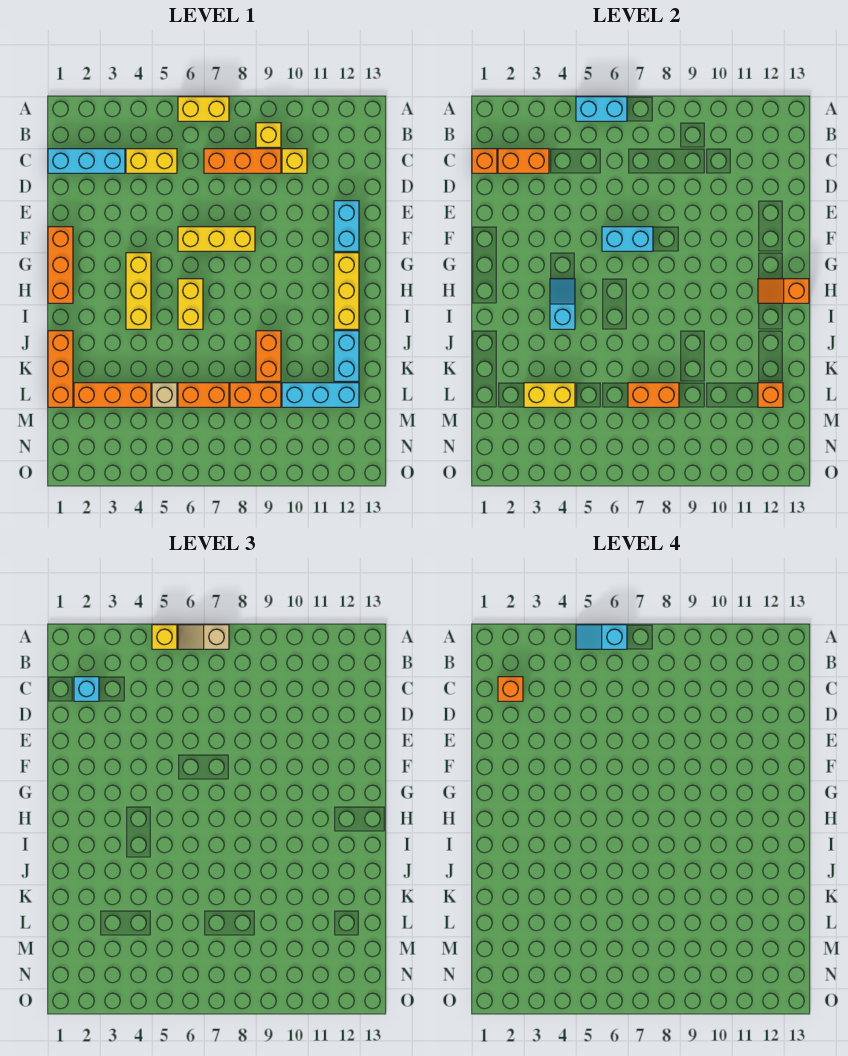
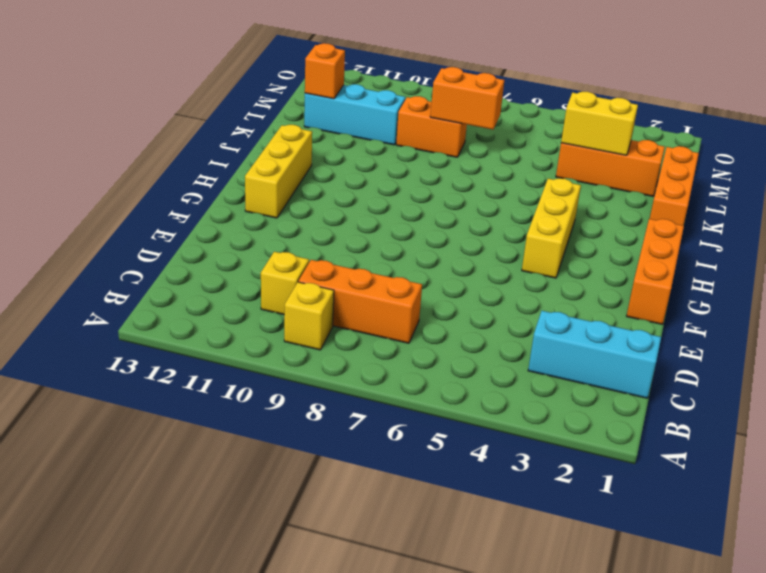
none -> yellow 1x2 brick [178,97,229,121]
none -> yellow 1x2 brick [126,149,177,173]
none -> cyan 1x2 brick [334,201,359,251]
none -> yellow 1x3 brick [178,227,255,251]

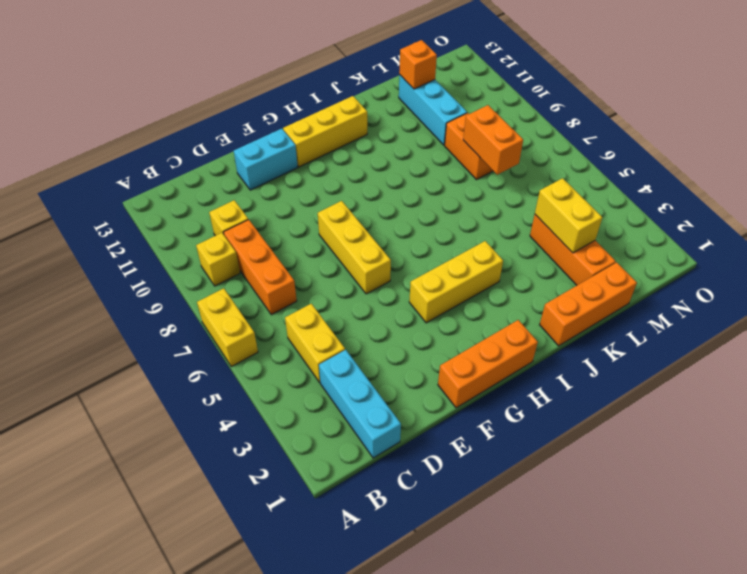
none -> yellow 1x2 brick [178,279,203,329]
none -> orange 1x2 brick [256,331,281,381]
none -> cyan 1x2 brick [334,331,359,381]
none -> tan 1x1 brick [152,383,177,407]

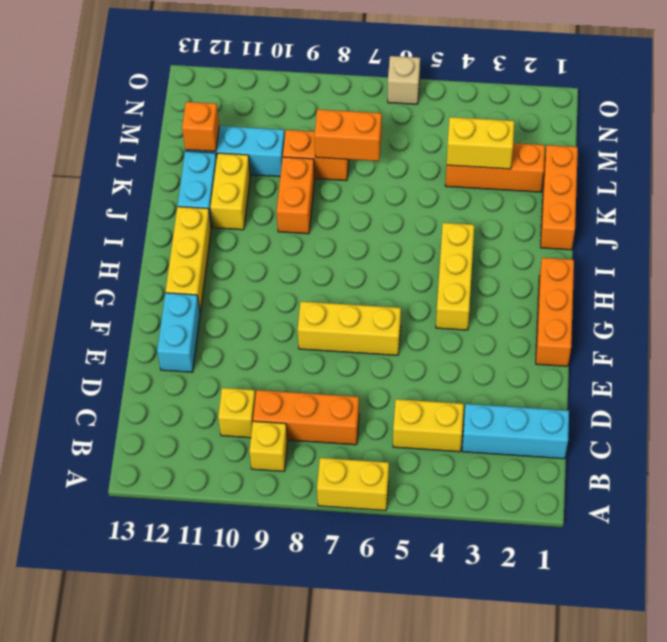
yellow 1x2 brick [210,153,250,230] -> yellow 1x2 brick moved to [178,279,203,329]
tan 1x1 brick [388,56,420,104] -> tan 1x1 brick moved to [152,383,177,407]
none -> orange 1x2 brick [178,383,229,407]
none -> cyan 1x2 brick [576,97,627,121]
none -> orange 1x1 brick [472,149,497,173]
none -> orange 1x2 brick [498,149,549,173]

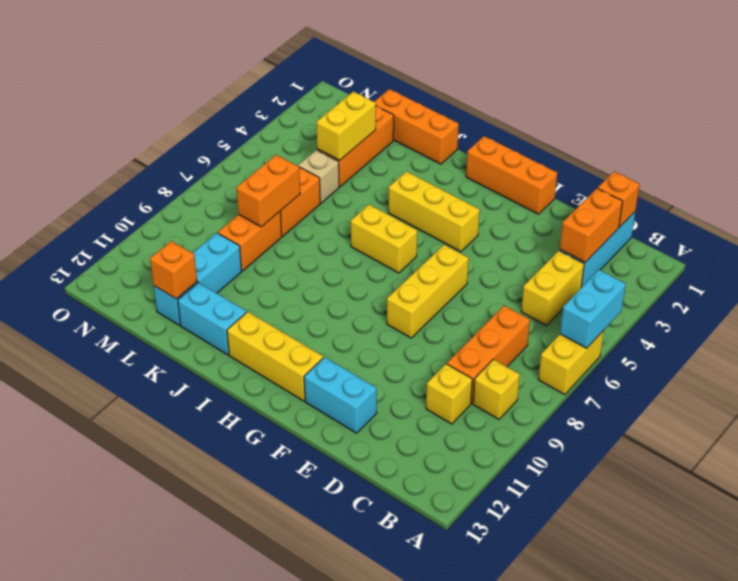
none -> orange 1x2 brick [256,331,281,381]
none -> cyan 1x2 brick [602,227,653,251]
none -> cyan 1x2 slope [550,279,575,329]
none -> orange 1x2 slope [758,279,809,303]

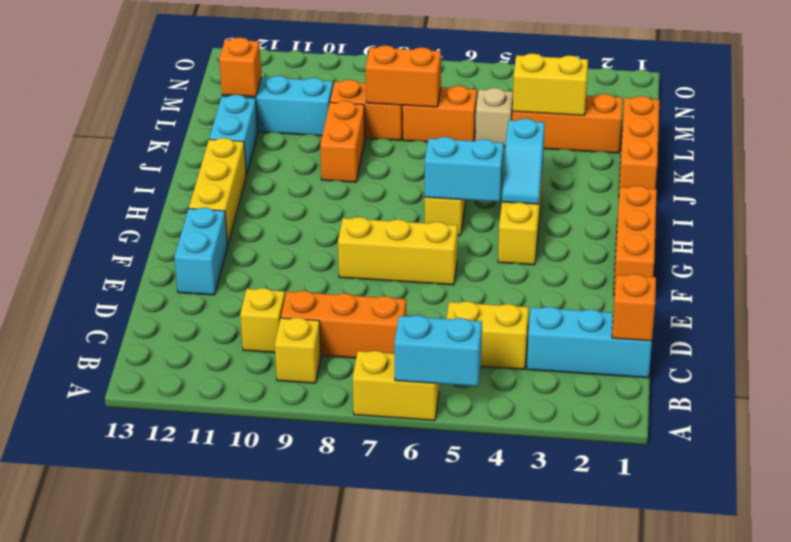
cyan 1x2 brick [425,137,504,202] -> cyan 1x2 brick moved to [602,227,653,251]
none -> orange 1x2 brick [498,149,549,173]
none -> orange 1x2 slope [758,279,809,303]
none -> yellow 1x1 brick [152,625,177,649]
none -> tan 1x2 slope [178,625,229,649]

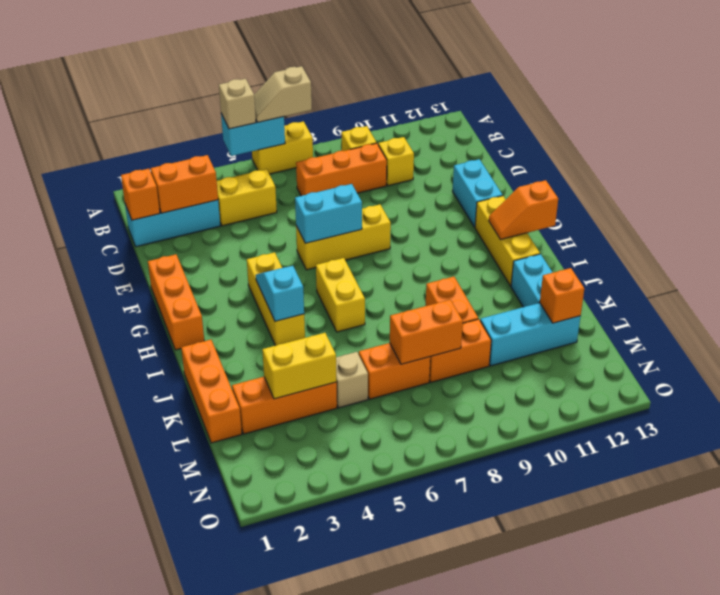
tan 1x1 brick [219,79,256,129] -> yellow 1x1 brick [152,625,177,649]
none -> cyan 1x1 brick [74,677,99,701]
none -> cyan 1x2 slope [576,625,627,649]
none -> orange 1x1 brick [498,677,523,701]

